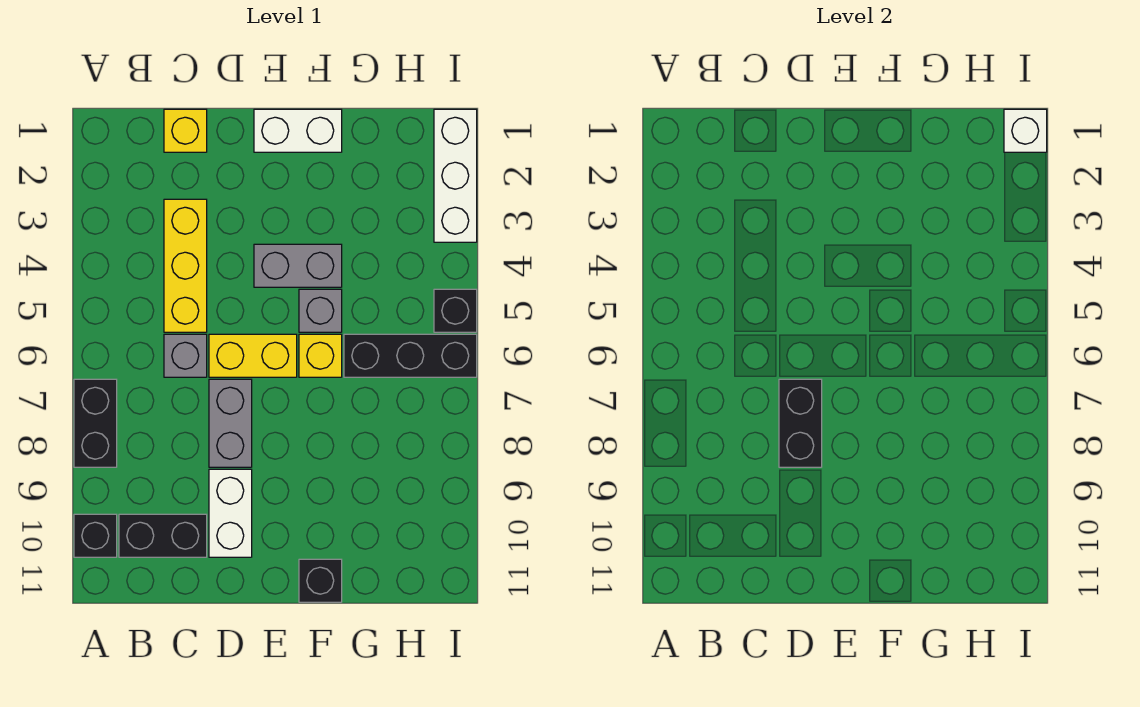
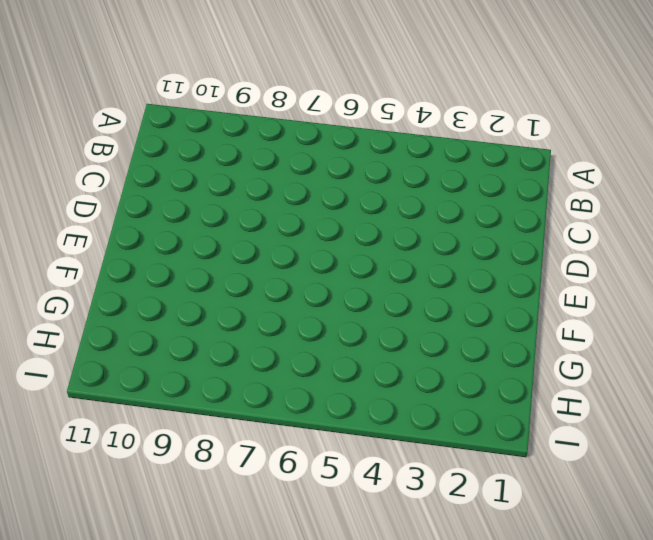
none -> black 1x2 brick [74,379,117,467]
none -> black 1x1 brick [74,514,117,557]
none -> black 1x2 brick [119,514,207,557]

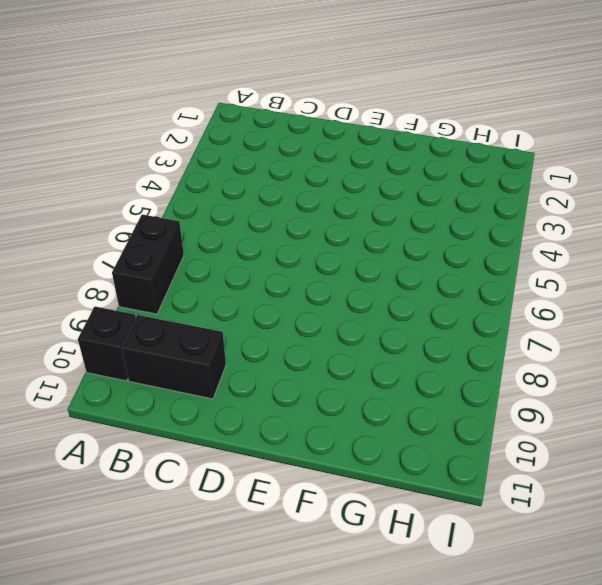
none -> yellow 1x1 brick [164,109,207,152]
none -> yellow 1x3 brick [164,199,207,332]
none -> grey 1x1 brick [164,334,207,377]

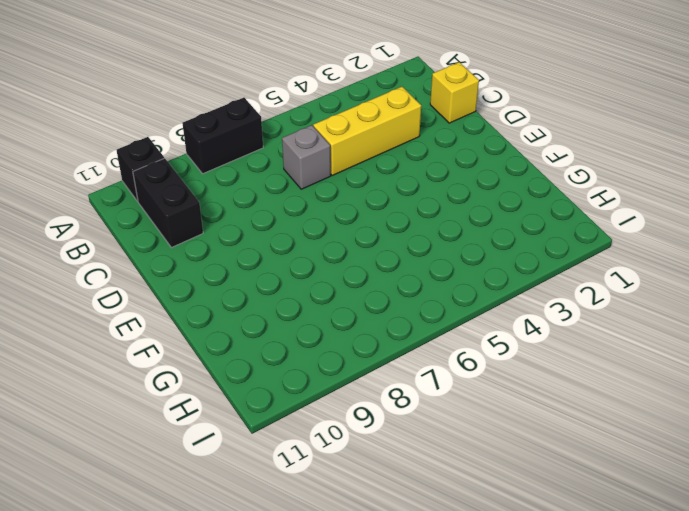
none -> yellow 1x2 brick [209,334,297,377]
none -> grey 1x2 brick [209,379,252,467]
none -> white 1x2 brick [209,469,252,557]

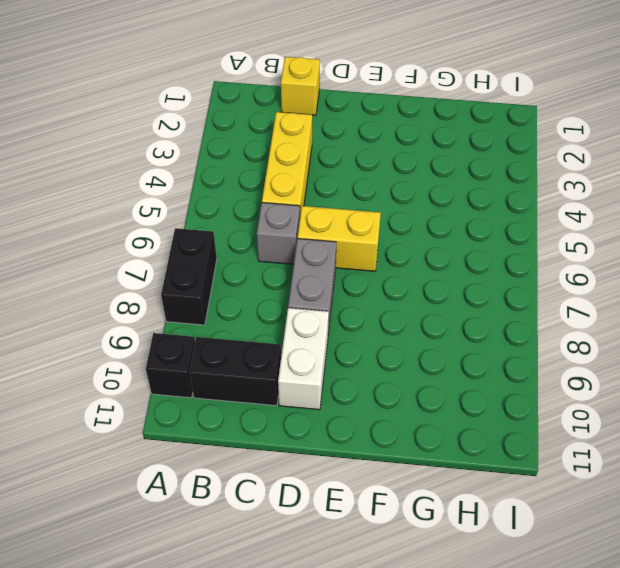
none -> white 1x2 brick [254,109,342,152]
none -> grey 1x2 brick [254,244,342,287]
none -> grey 1x1 brick [299,289,342,332]

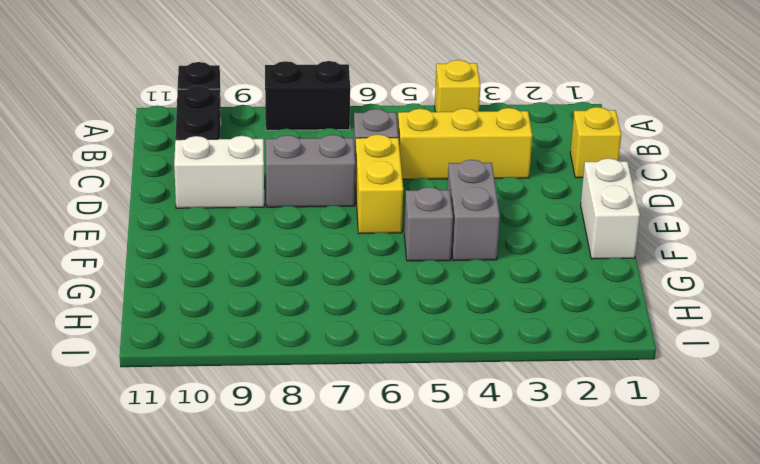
yellow 1x1 brick [435,60,480,112] -> yellow 1x1 brick moved to [299,334,342,377]
none -> black 1x1 brick [299,559,342,602]
none -> black 1x3 brick [344,334,477,377]
none -> white 1x3 brick [434,109,477,242]

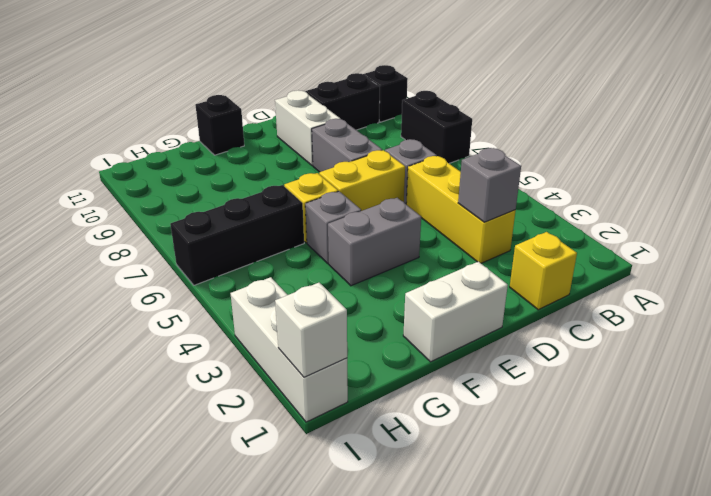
grey 1x1 brick [458,148,521,222] -> none
none -> black 1x1 brick [434,289,477,332]
none -> black 1x2 brick [779,379,822,467]

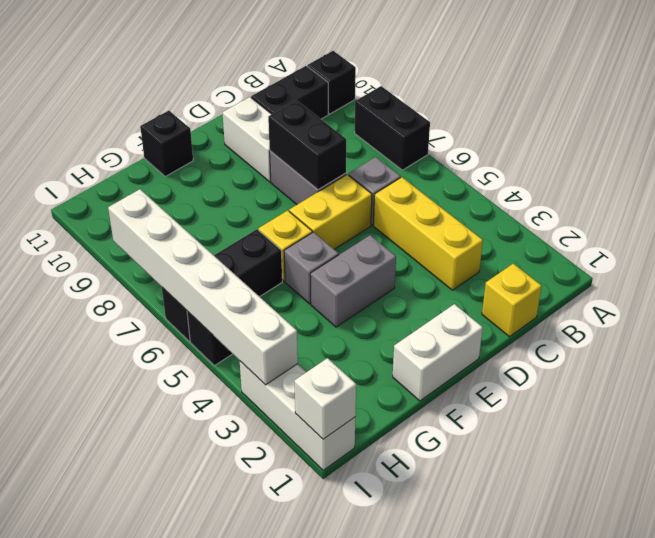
white 1x6 brick [108,189,298,385] -> none

